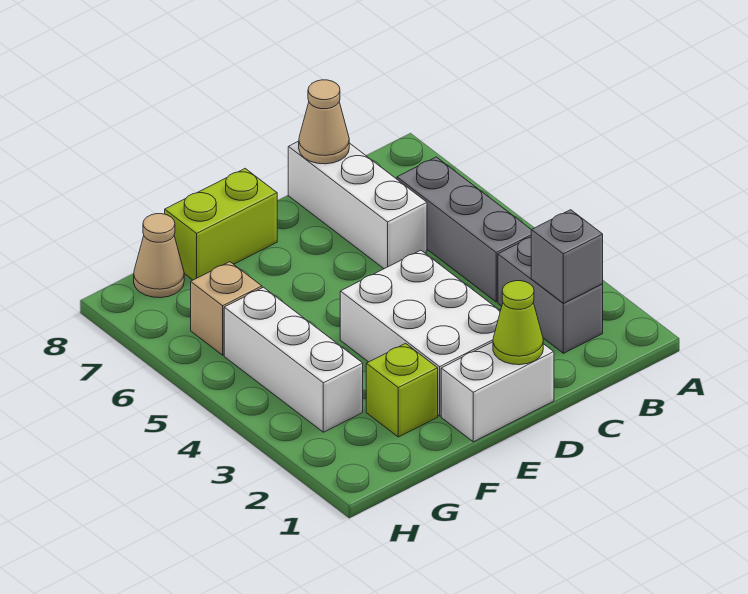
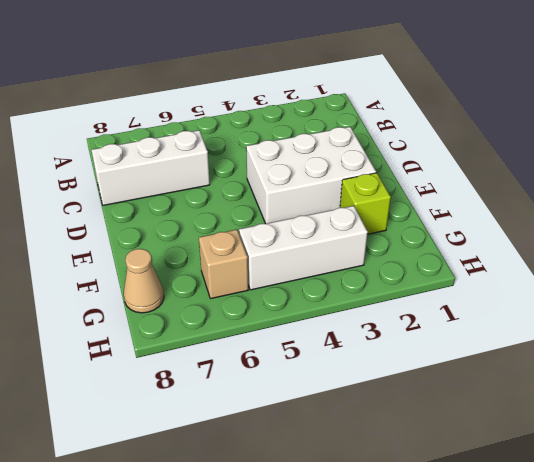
none -> grey 1x2 brick [498,237,603,353]
none -> grey 1x3 brick [397,157,531,302]
none -> white 1x2 brick [441,342,554,442]

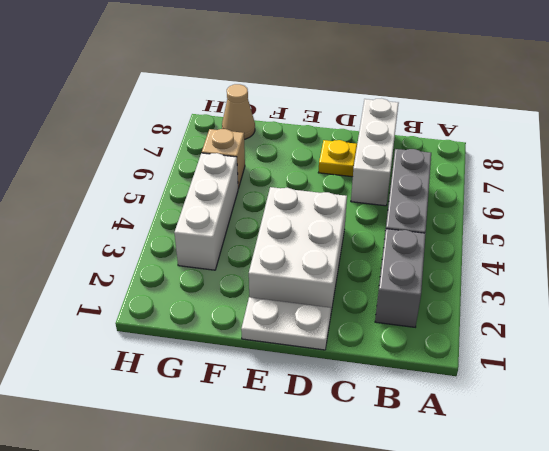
white 1x2 plate [241,297,331,350] -> white 1x2 brick [441,342,554,442]
yellow 1x1 plate [318,140,357,177] -> none
none -> lime 1x2 brick [165,169,277,280]
none -> lime 1x1 brick [366,343,438,437]
none -> grey 1x1 brick [531,210,603,303]

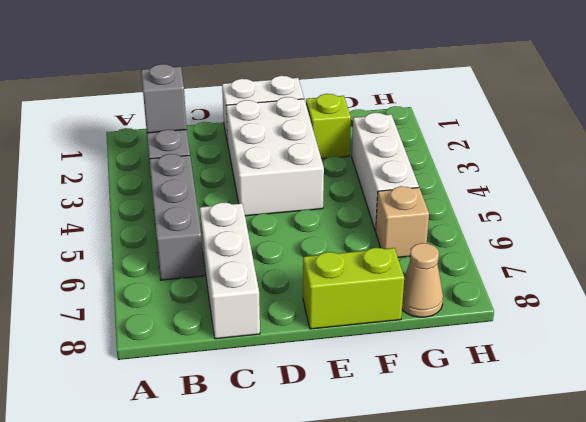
none -> tan 1x1 cone [299,80,349,164]
none -> lime 1x1 cone [493,281,543,365]

